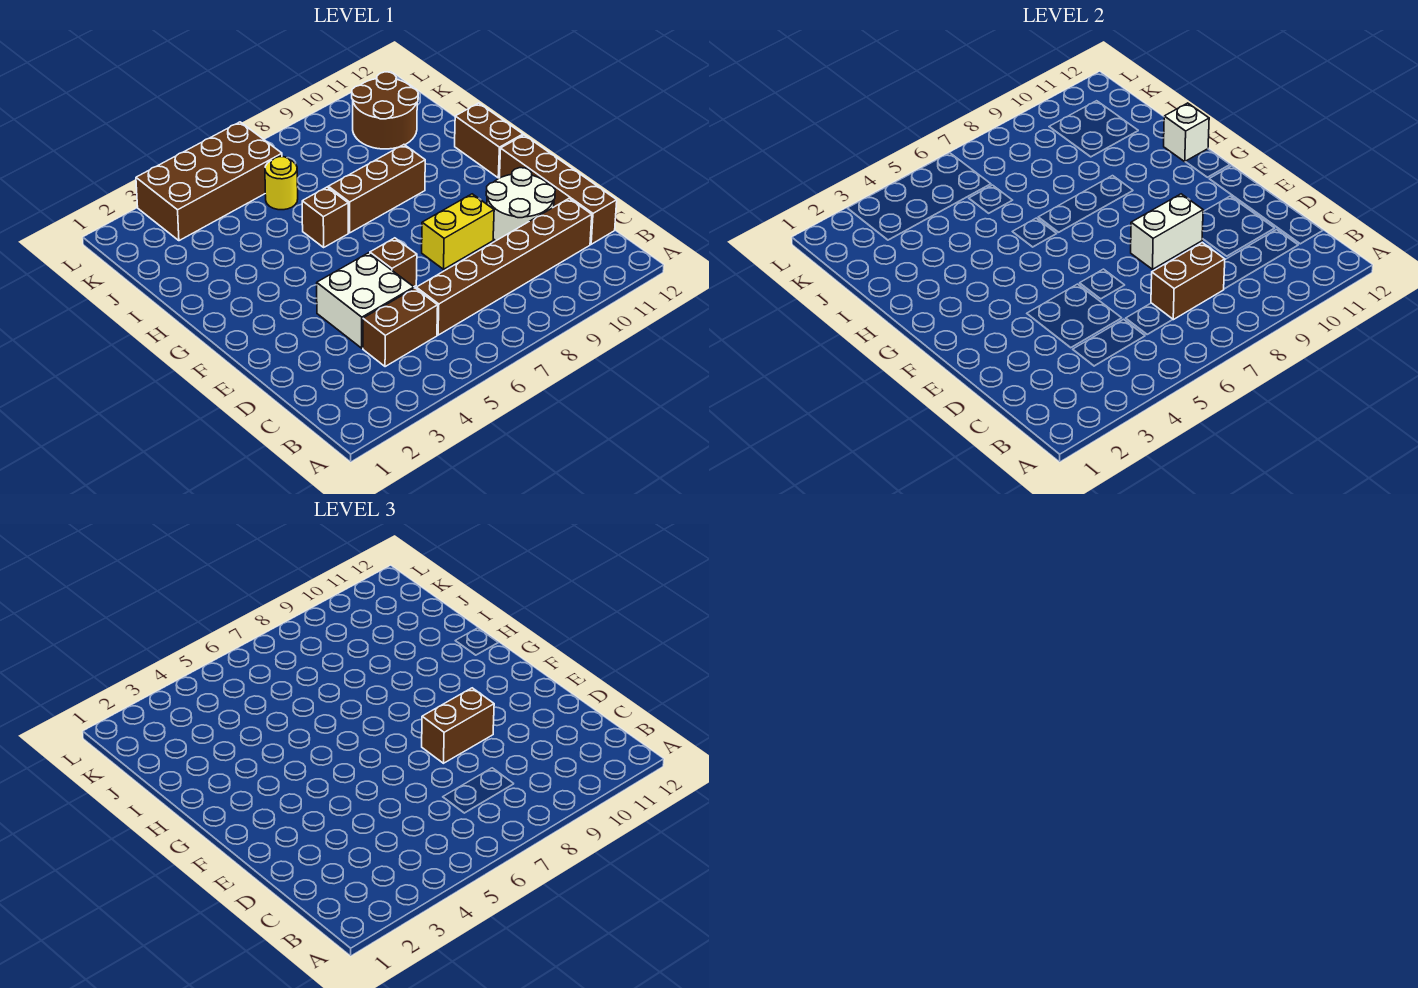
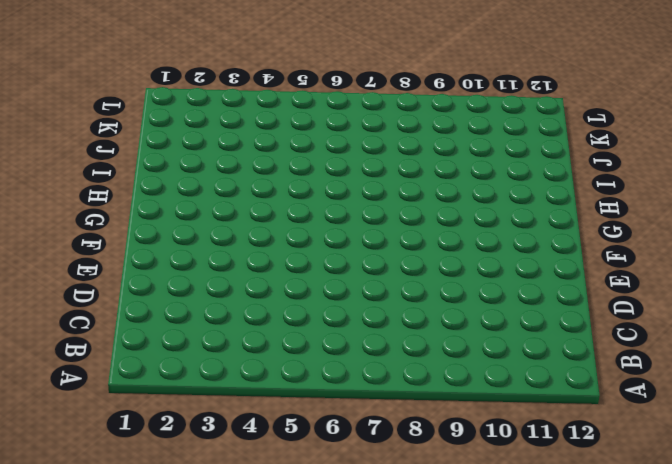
none -> brown 1x2 brick [363,288,438,367]
none -> brown 1x6 brick [416,198,592,335]
none -> brown 1x4 brick [500,135,617,244]

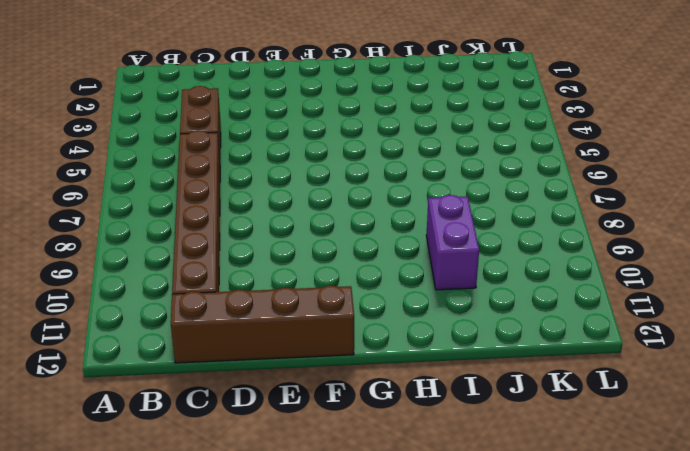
purple 1x2 brick [426,195,479,290] -> none
none -> white 2x2 brick [317,253,414,348]
none -> white 2x2 round brick [486,168,555,241]
none -> brown 1x1 brick [370,238,417,287]

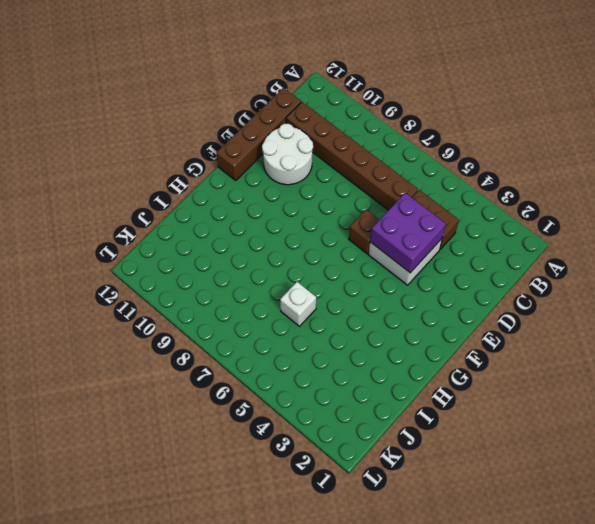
purple 2x2 brick [370,193,446,273] -> none
white 1x1 brick [280,282,316,326] -> white 1x1 brick moved to [1164,103,1209,162]
none -> yellow 1x2 brick [422,194,494,269]
none -> brown 1x2 brick [455,103,523,178]
none -> brown 1x1 brick [302,187,348,247]

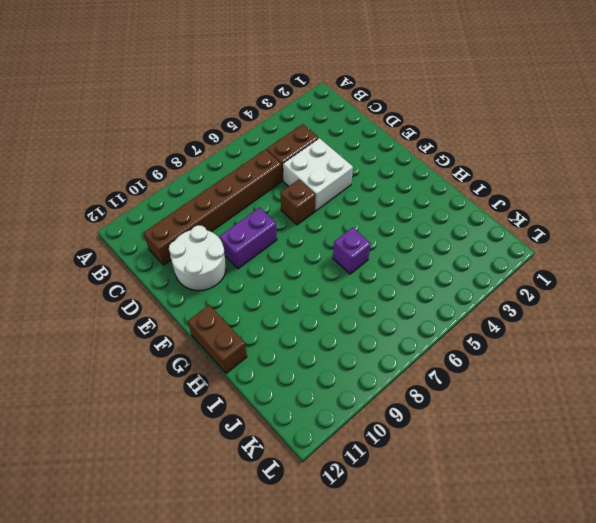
purple 1x2 brick [219,207,277,269] -> yellow 1x2 brick [422,194,494,269]
purple 1x1 brick [333,227,371,274] -> brown 1x1 brick [302,187,348,247]
none -> brown 1x4 brick [500,135,617,244]
none -> brown 1x3 brick [328,145,425,233]
none -> yellow 1x1 round brick [265,157,298,210]

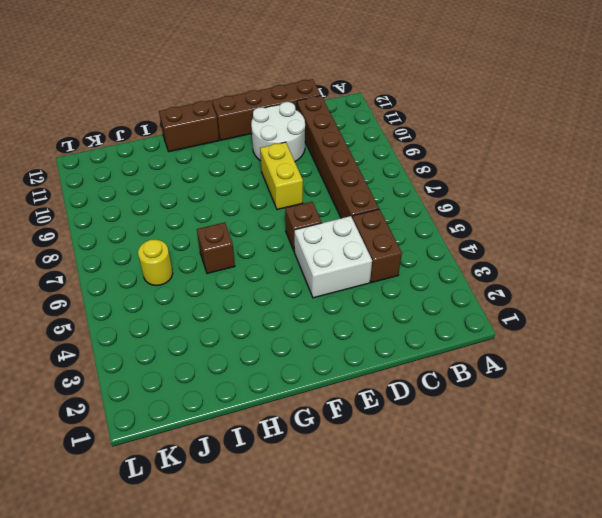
none -> brown 1x3 brick [328,145,425,233]
none -> brown 2x2 round brick [352,72,418,149]
none -> brown 2x4 brick [136,122,282,241]

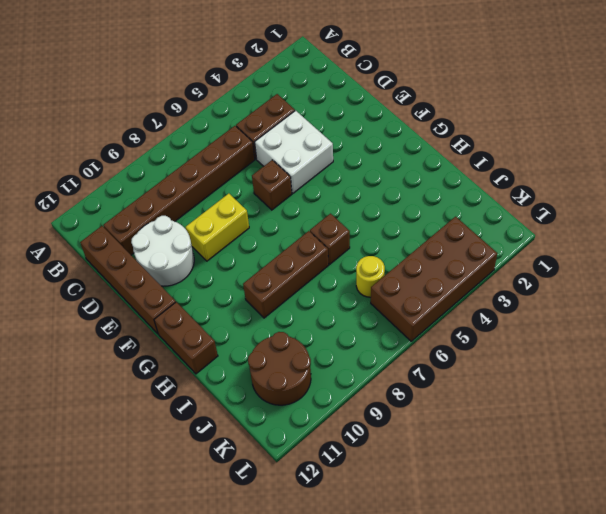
none -> brown 1x2 brick [1151,243,1225,320]
none -> white 1x2 brick [1131,194,1203,269]
none -> white 1x1 brick [1164,103,1209,162]

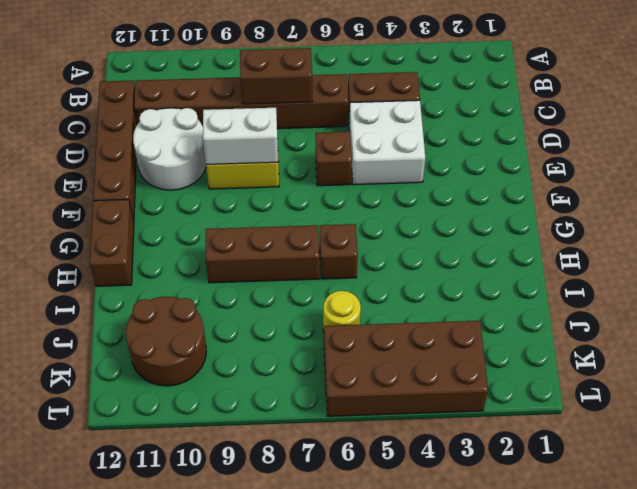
none -> white 1x1 brick [1164,103,1209,162]
none -> brown 1x2 brick [422,688,494,763]

